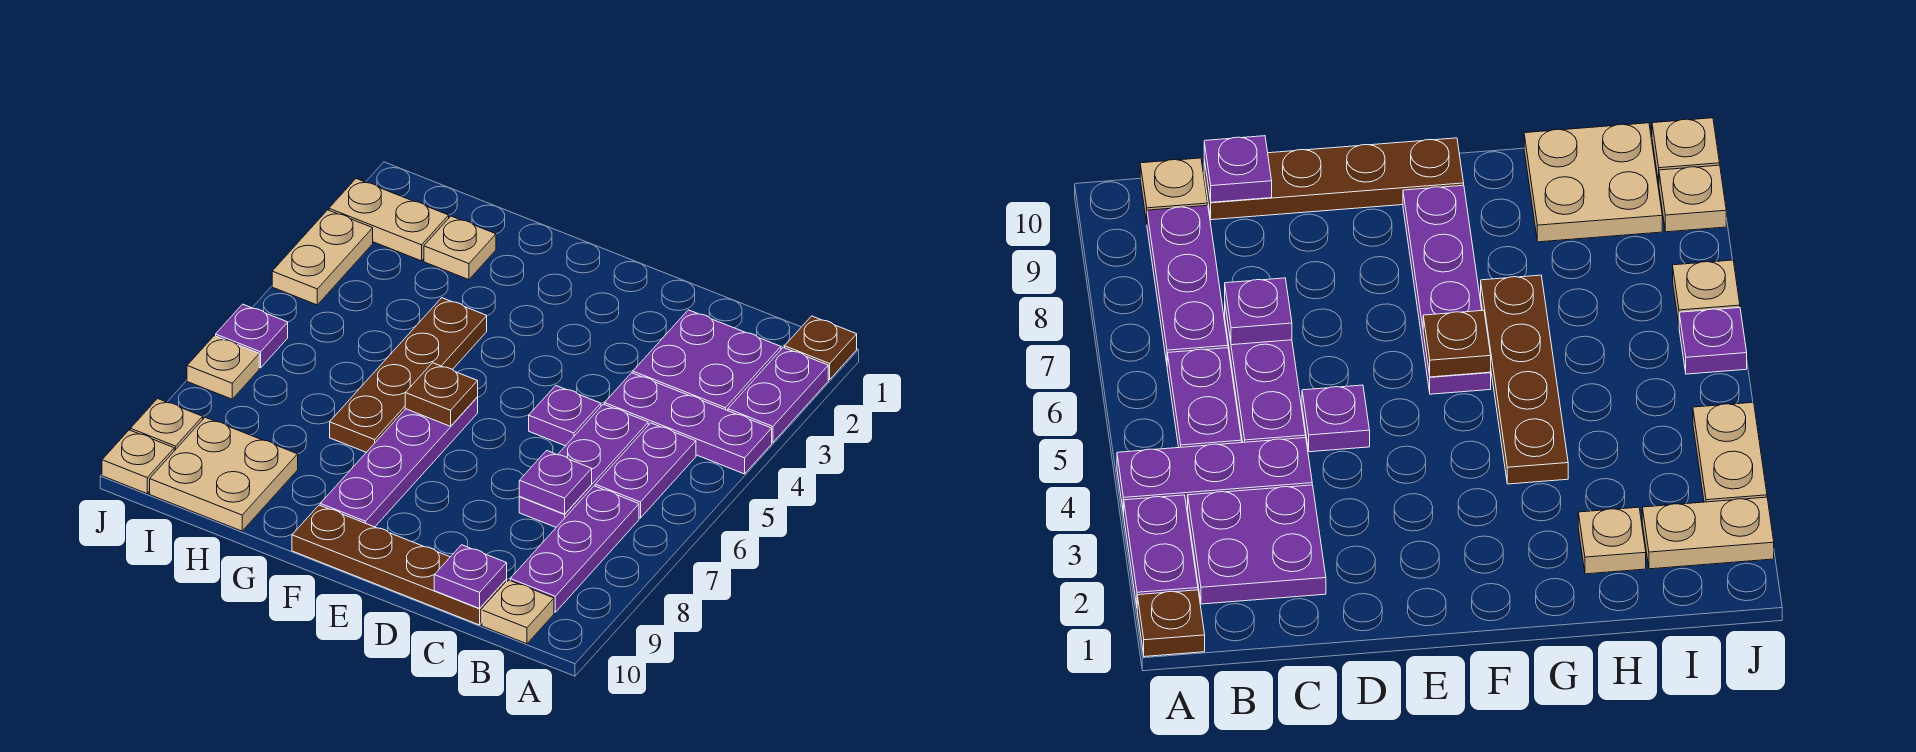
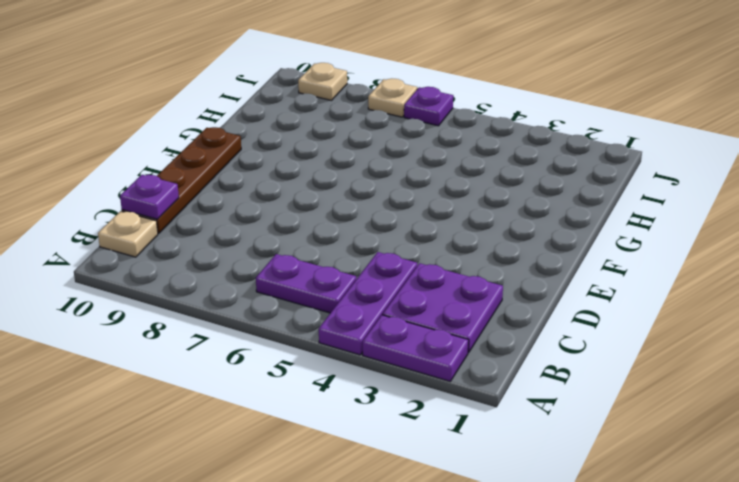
none -> brown 1x1 plate [785,316,857,380]
none -> purple 1x3 plate [510,486,639,612]
none -> purple 1x3 plate [519,404,648,527]

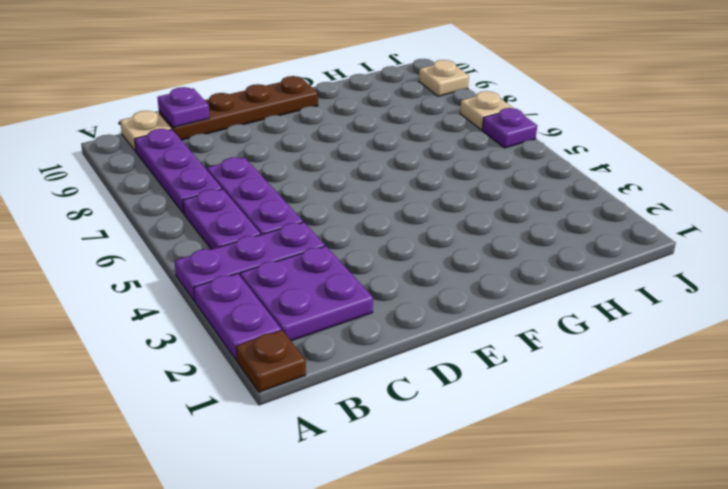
none -> purple 1x1 plate [529,386,601,446]
none -> purple 1x4 plate [320,397,478,527]
none -> brown 1x4 plate [330,298,487,452]

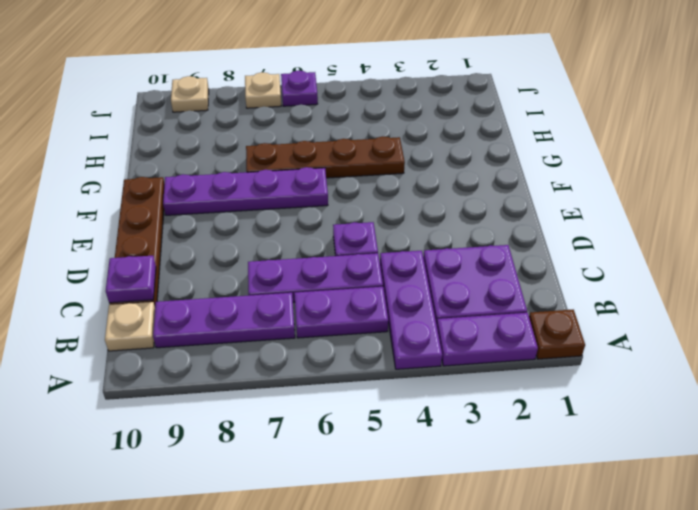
none -> tan 1x1 plate [424,216,496,280]
none -> tan 2x2 plate [150,417,298,531]
none -> tan 1x2 plate [329,179,449,261]

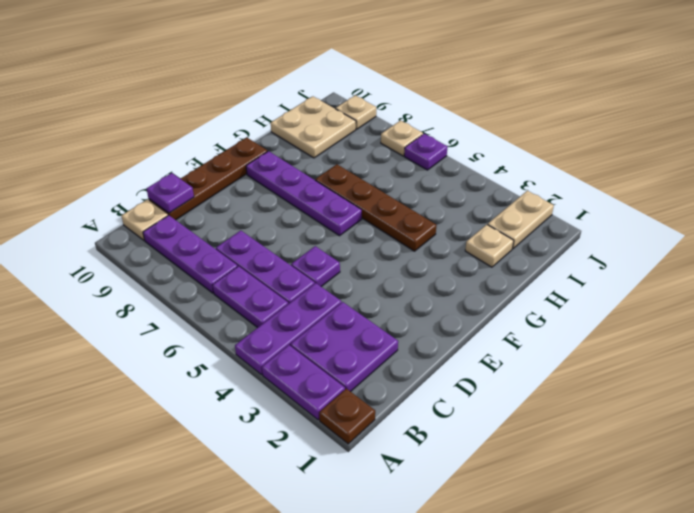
none -> tan 1x2 plate [272,210,373,305]
none -> tan 1x1 plate [102,430,174,493]
none -> purple 1x1 plate [519,451,592,514]

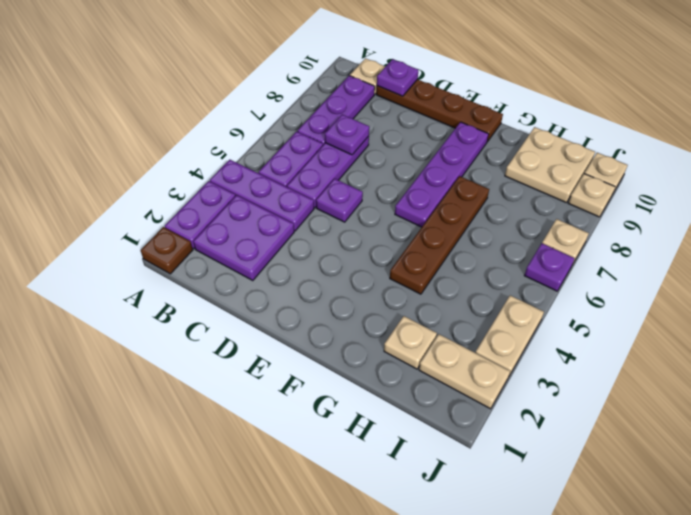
none -> brown 1x1 plate [405,363,478,426]

